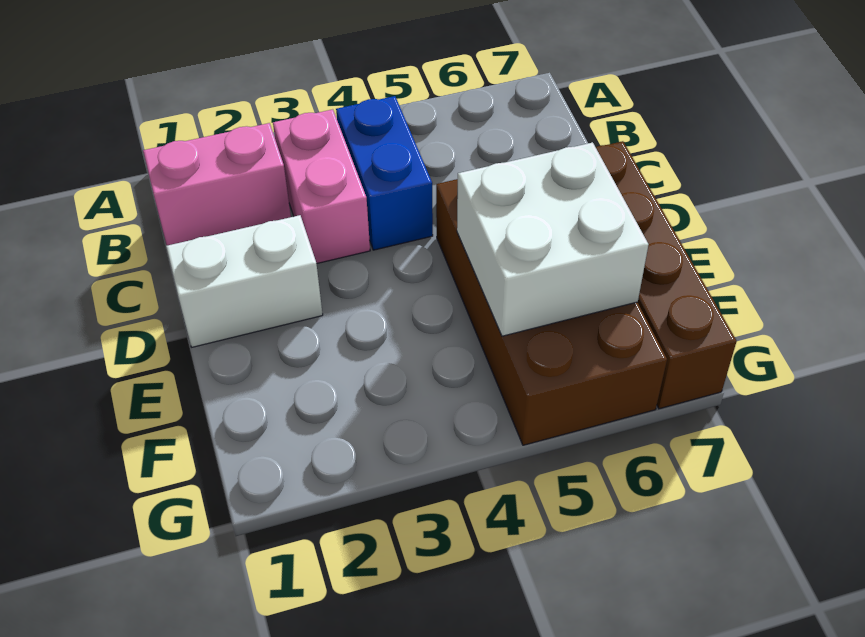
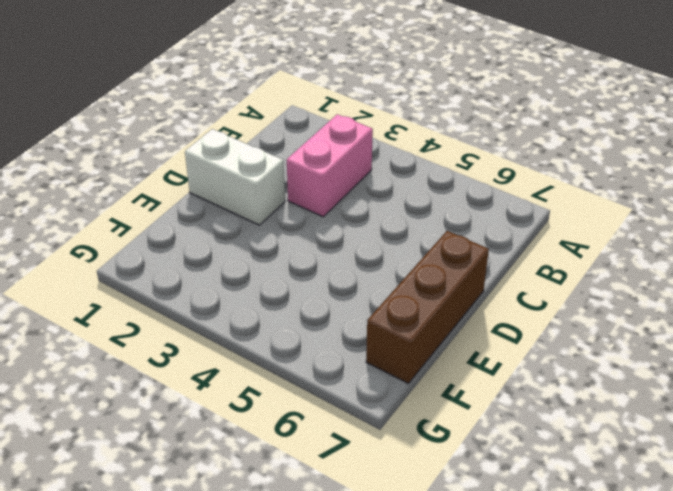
brown 1x3 brick [366,231,489,384] -> brown 1x4 brick [596,141,737,409]
none -> pink 1x2 brick [143,123,291,246]
none -> blue 1x2 brick [336,96,433,250]

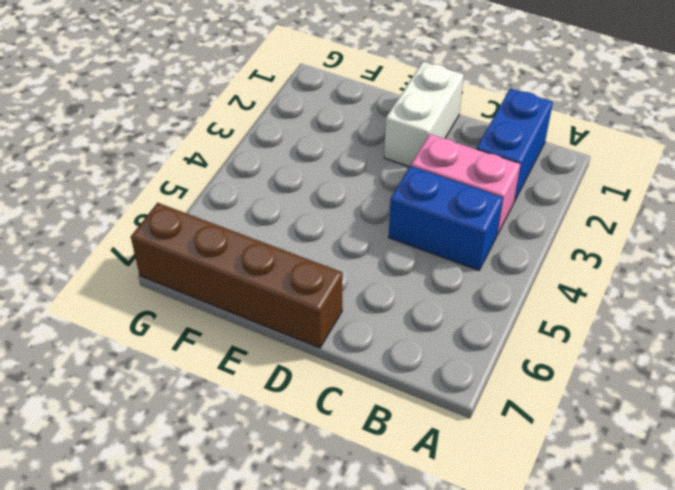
blue 1x2 brick [476,89,553,202] -> pink 1x2 brick [143,123,291,246]
none -> brown 2x4 brick [436,179,667,445]
none -> white 2x2 brick [457,142,649,336]

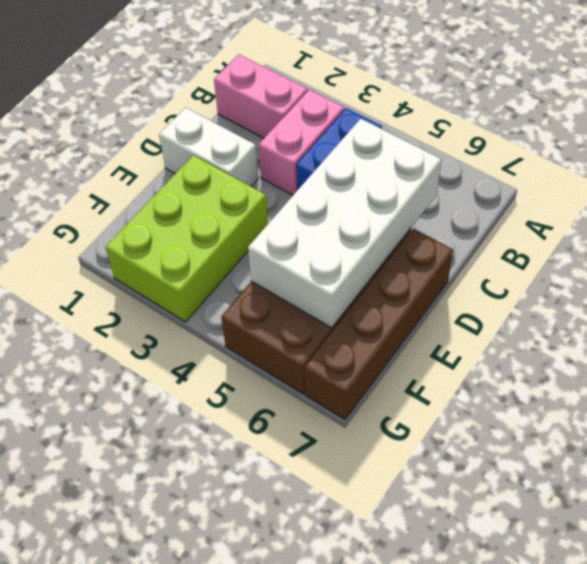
white 2x4 brick [248,119,442,328] -> white 2x2 brick [457,142,649,336]
lime 2x3 brick [105,155,268,322] -> none

